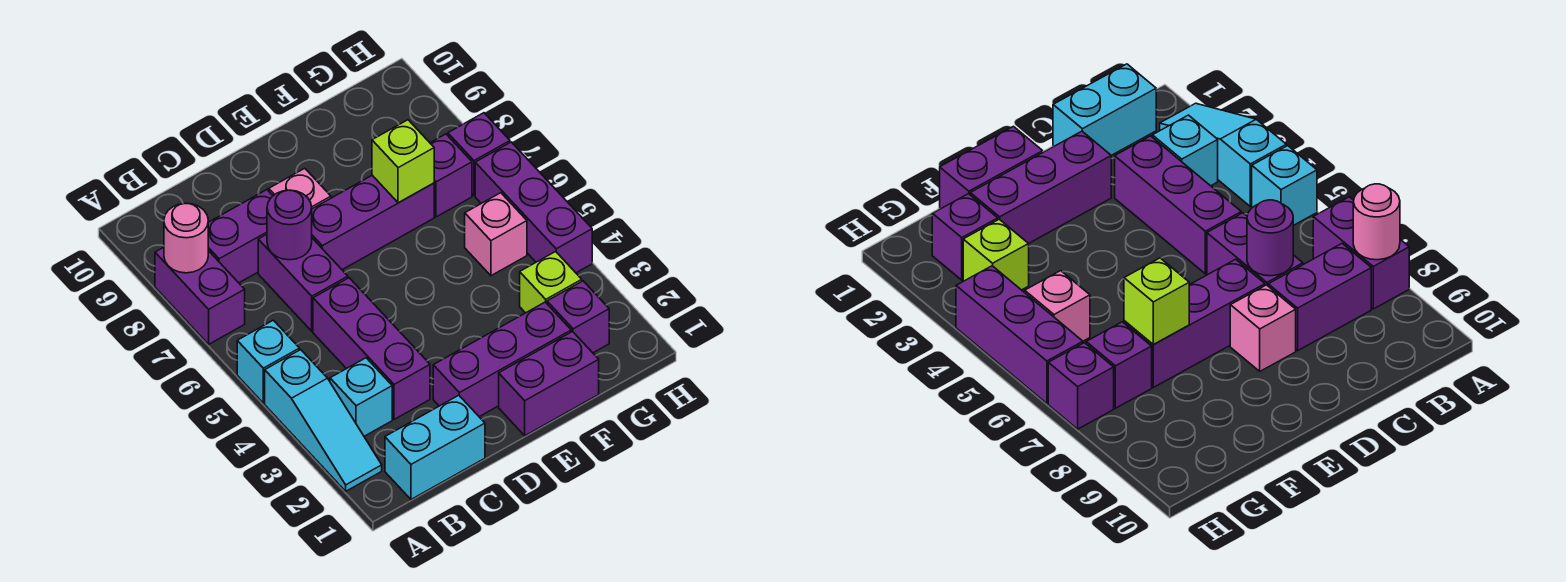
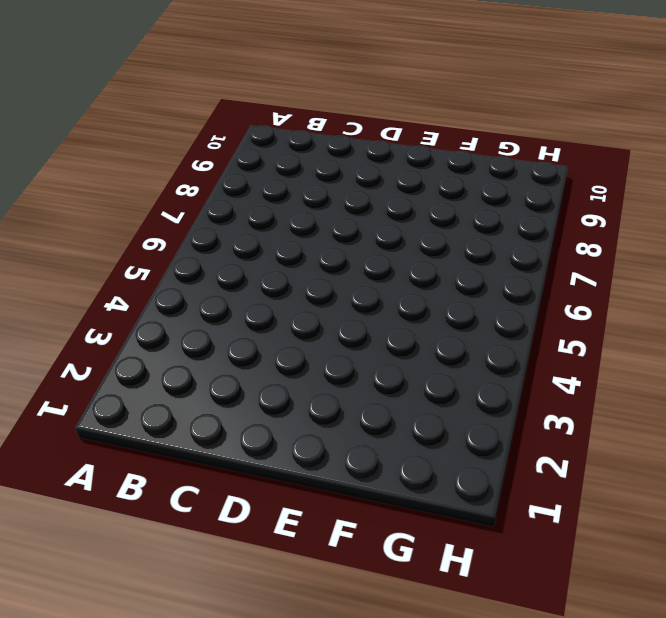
none -> cyan 1x3 slope [265,350,382,491]
none -> cyan 1x1 brick [237,320,299,403]
none -> purple 1x2 brick [155,247,245,344]

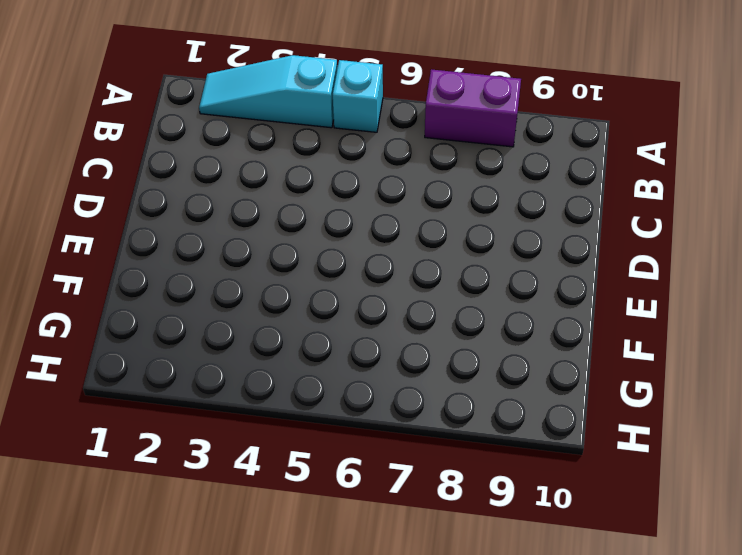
none -> cyan 1x2 brick [385,395,485,499]
none -> cyan 1x1 brick [330,358,392,436]
none -> purple 1x2 brick [208,190,273,283]

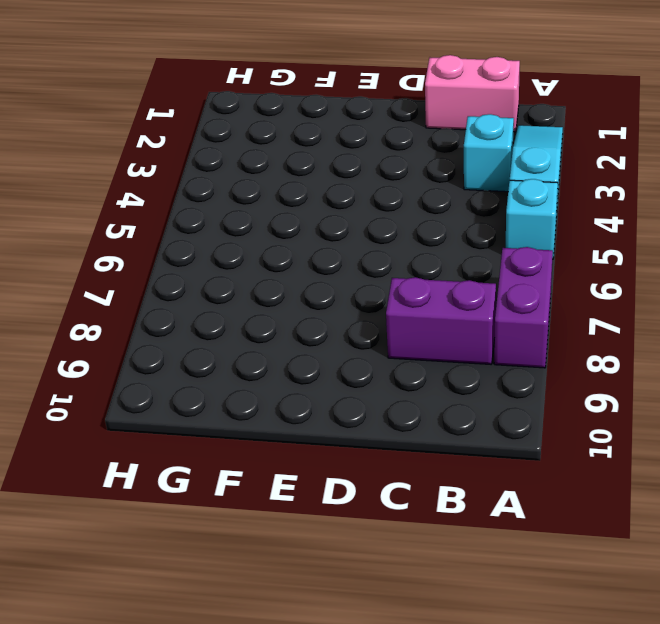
pink 1x2 brick [425,55,520,132] -> cyan 1x2 brick [385,395,485,499]
none -> purple 1x3 brick [313,278,430,419]
none -> purple 1x2 brick [258,234,348,331]
none -> purple 1x3 brick [433,302,571,417]

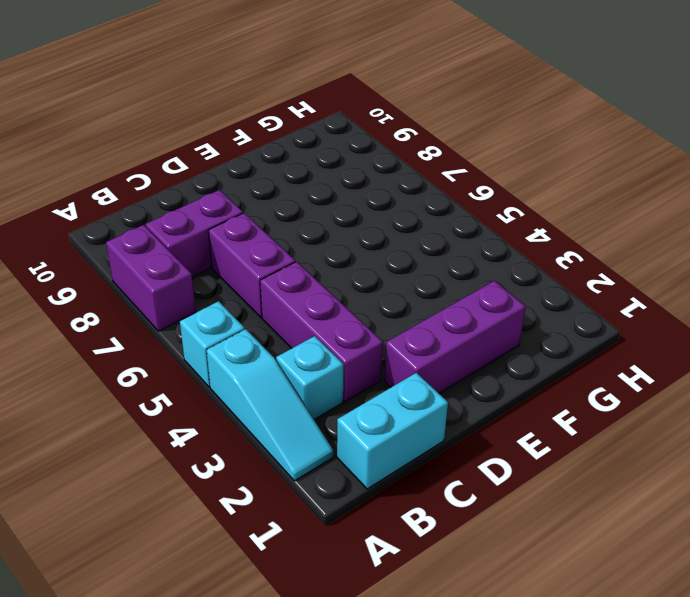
none -> purple 1x3 brick [312,175,434,270]
none -> pink 1x1 brick [269,168,331,209]
none -> purple 1x2 brick [499,332,599,436]

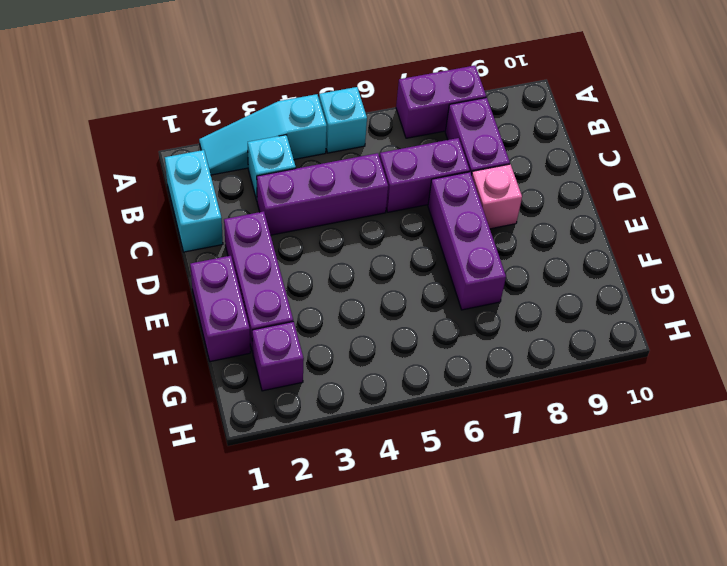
none -> lime 1x1 brick [520,251,582,313]
none -> pink 1x1 brick [465,193,527,276]
none -> purple 1x1 brick [430,134,472,217]

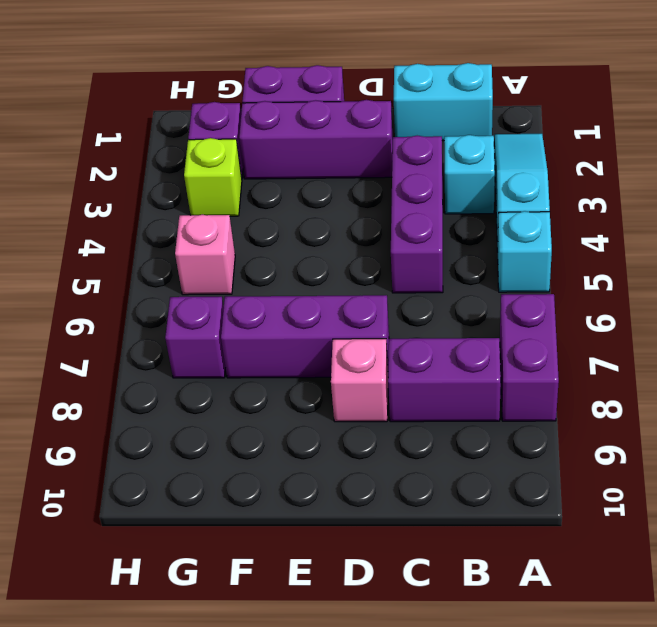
none -> purple 1x2 brick [258,234,348,331]
none -> purple 1x3 brick [475,142,592,273]
none -> purple 1x1 brick [448,113,510,196]

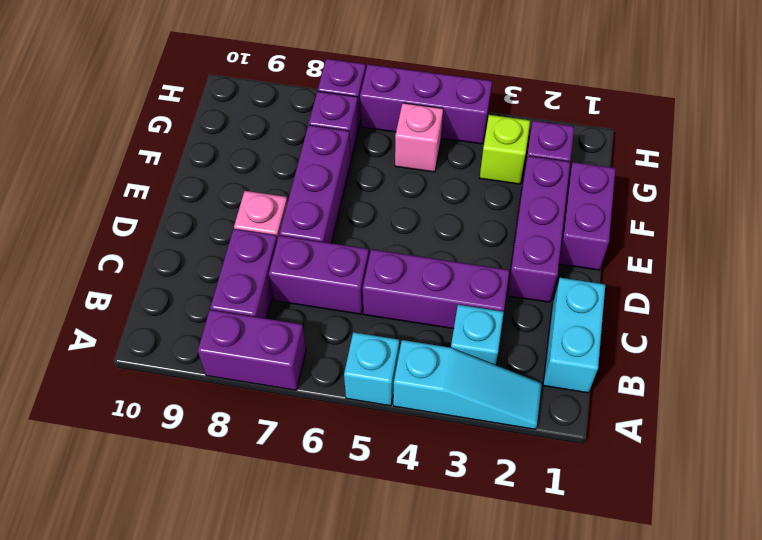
none -> pink 1x1 round brick [164,203,208,273]
none -> purple 1x1 round brick [267,190,312,260]
none -> lime 1x1 brick [372,120,434,203]

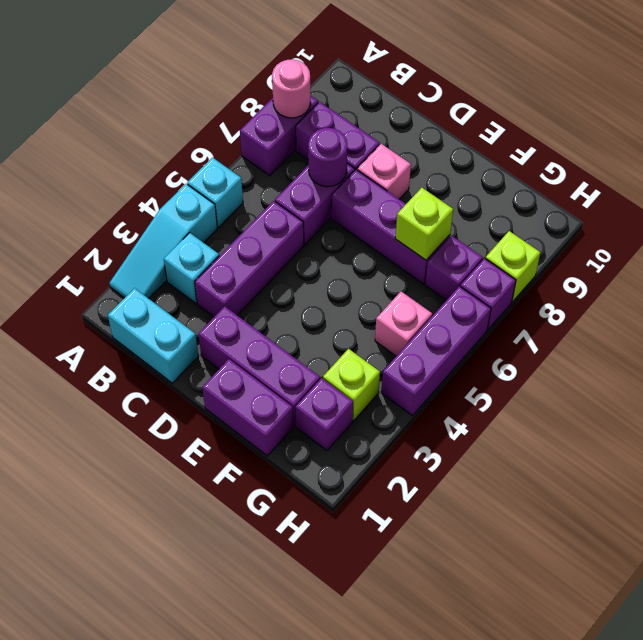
lime 1x1 brick [485,231,540,302] -> none

